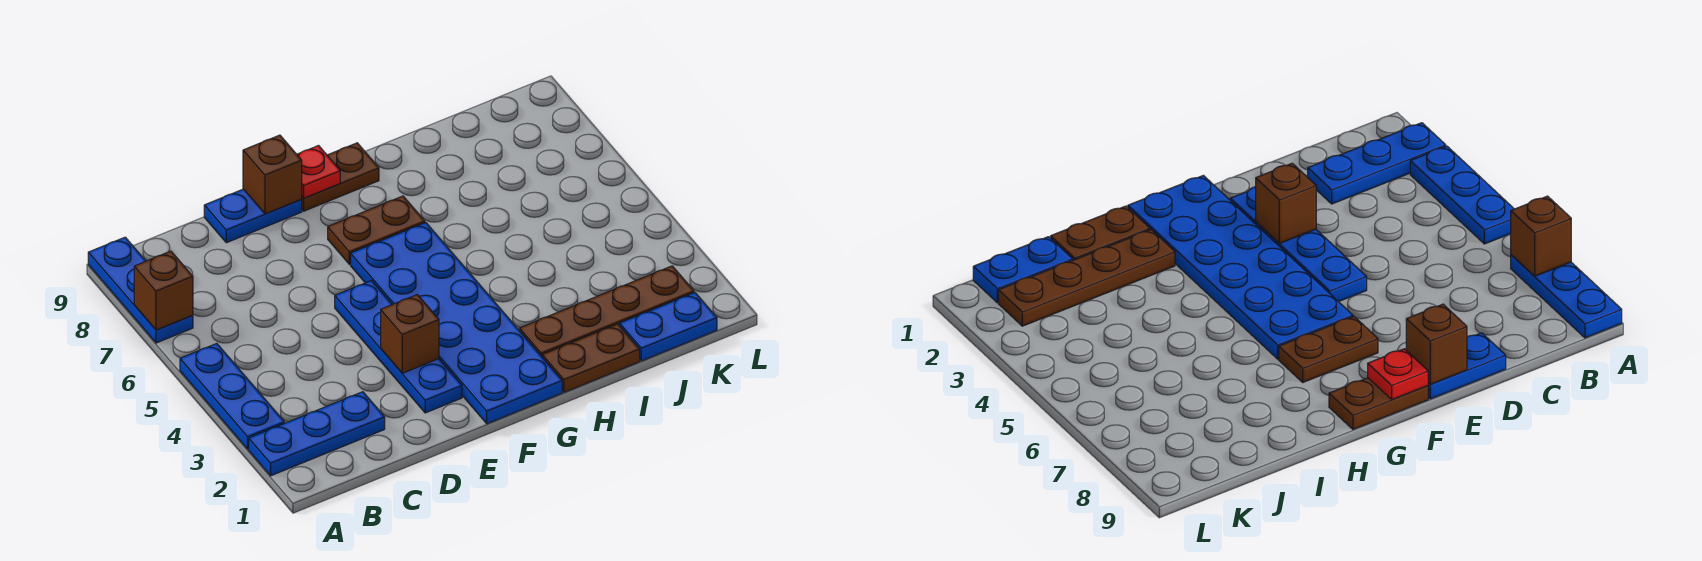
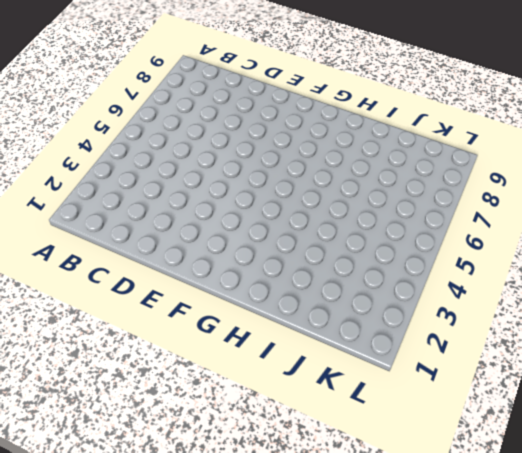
none -> blue 1x3 plate [249,392,385,476]
none -> blue 1x3 plate [180,344,284,449]
none -> blue 1x3 plate [88,237,193,343]

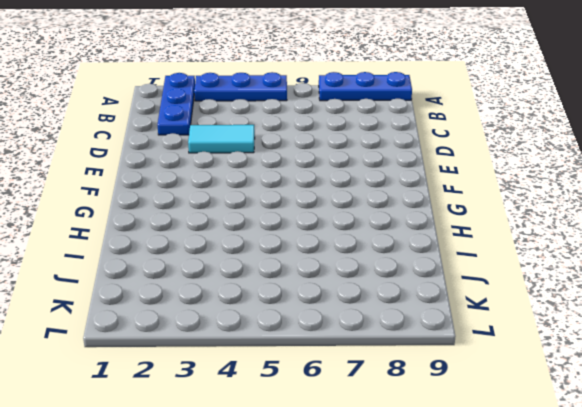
cyan 1x2 tile [188,125,255,153] -> none
none -> blue 1x2 plate [204,189,302,243]
none -> blue 1x4 plate [335,281,462,413]
none -> blue 2x6 plate [351,223,562,424]

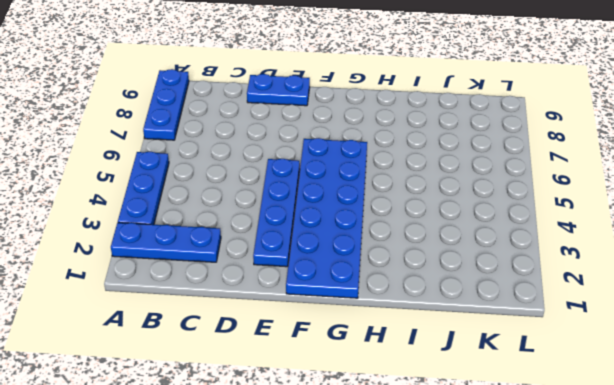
none -> brown 1x2 plate [328,196,425,264]
none -> brown 1x2 plate [301,143,379,211]
none -> brown 1x2 plate [542,324,640,392]

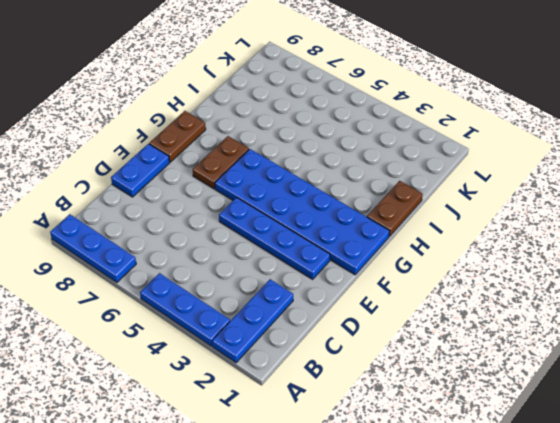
none -> brown 1x4 plate [519,266,694,356]
none -> blue 1x2 plate [620,293,717,361]
none -> brown 1x1 brick [134,251,193,330]

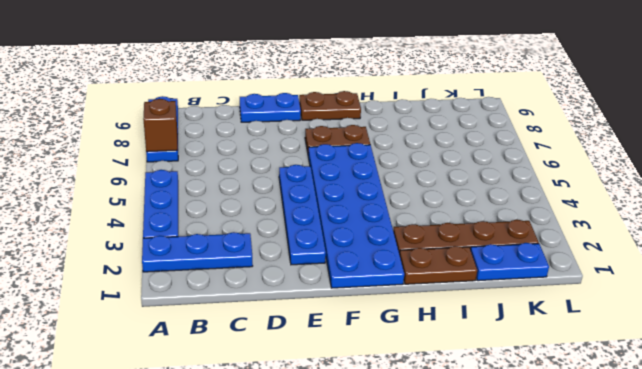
none -> brown 1x1 brick [381,295,439,373]
none -> brown 1x1 brick [243,135,302,214]
none -> red 1x1 plate [297,146,340,198]

